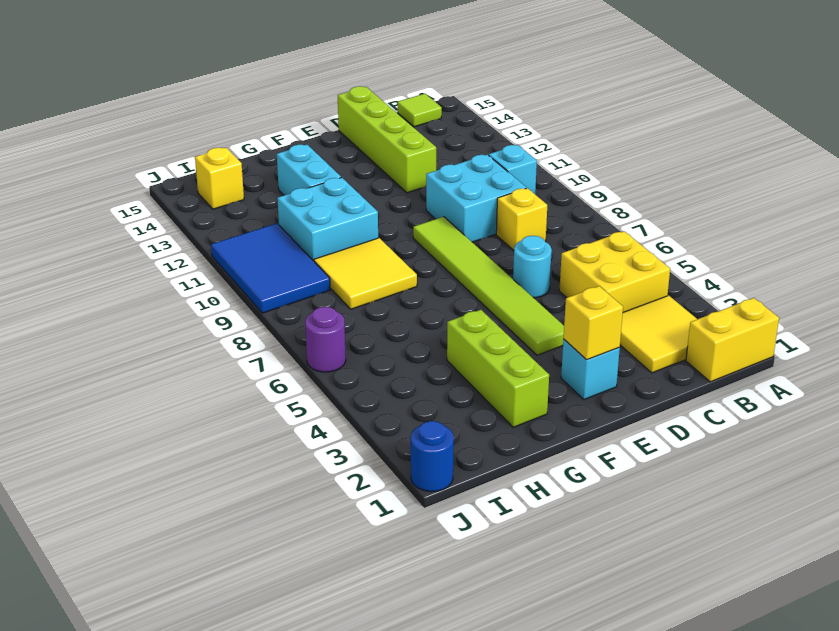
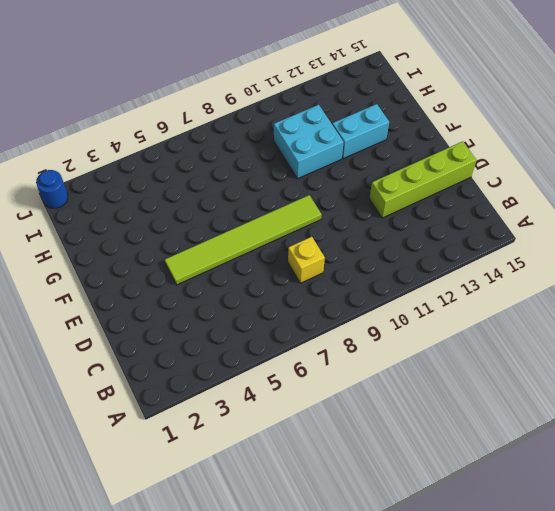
none -> yellow 1x2 brick [686,298,779,382]
none -> yellow 2x2 tile [620,295,697,373]
none -> yellow 2x2 brick [559,231,670,312]

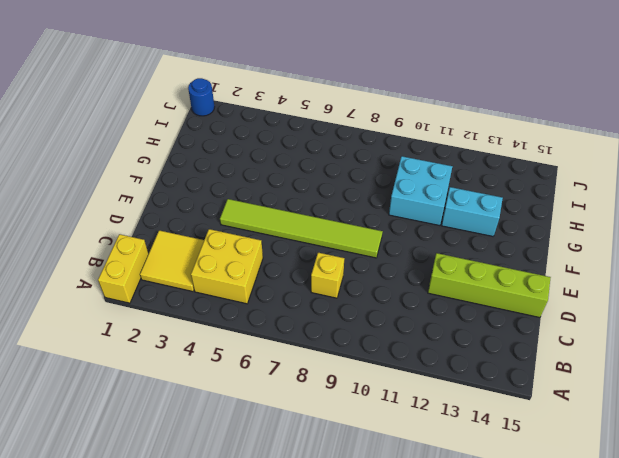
none -> cyan 1x1 brick [489,145,537,194]
none -> lime 1x1 tile [397,94,442,127]
none -> cyan 2x2 brick [426,155,526,242]

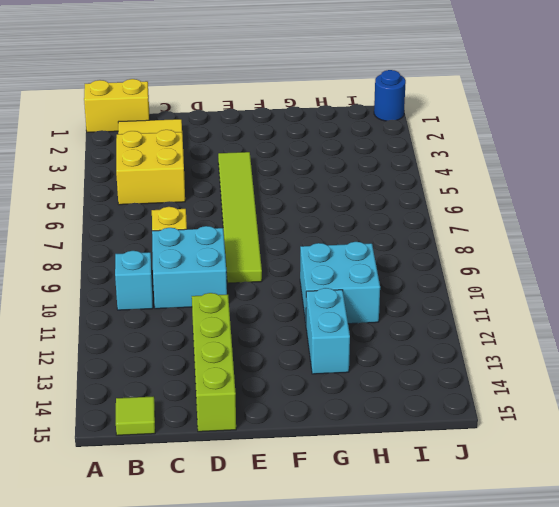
none -> cyan 1x1 round brick [513,236,552,298]
none -> cyan 1x1 brick [561,339,620,400]
none -> lime 1x3 brick [447,310,549,427]

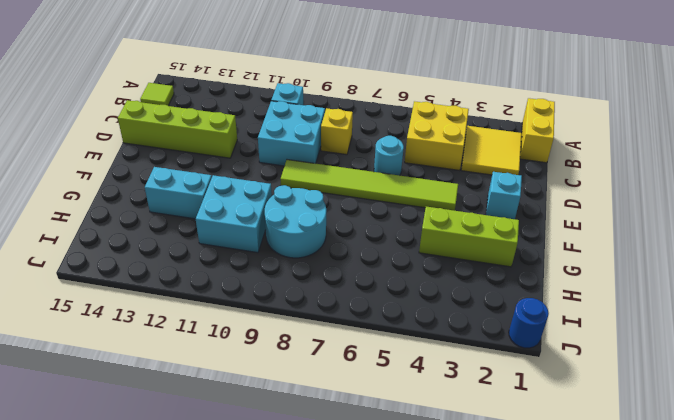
cyan 2x2 round brick [265,185,326,258] -> yellow 2x2 tile [314,238,417,309]
none -> blue 2x3 tile [211,223,330,313]
none -> yellow 1x1 brick [195,148,244,209]
none -> purple 1x1 round brick [305,307,346,372]

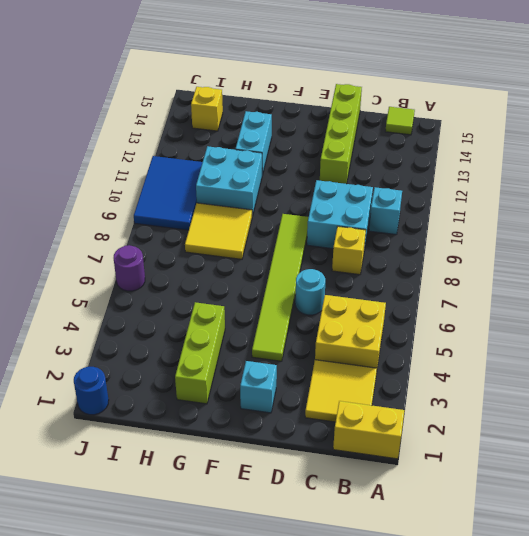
none -> yellow 1x1 brick [564,286,623,360]

